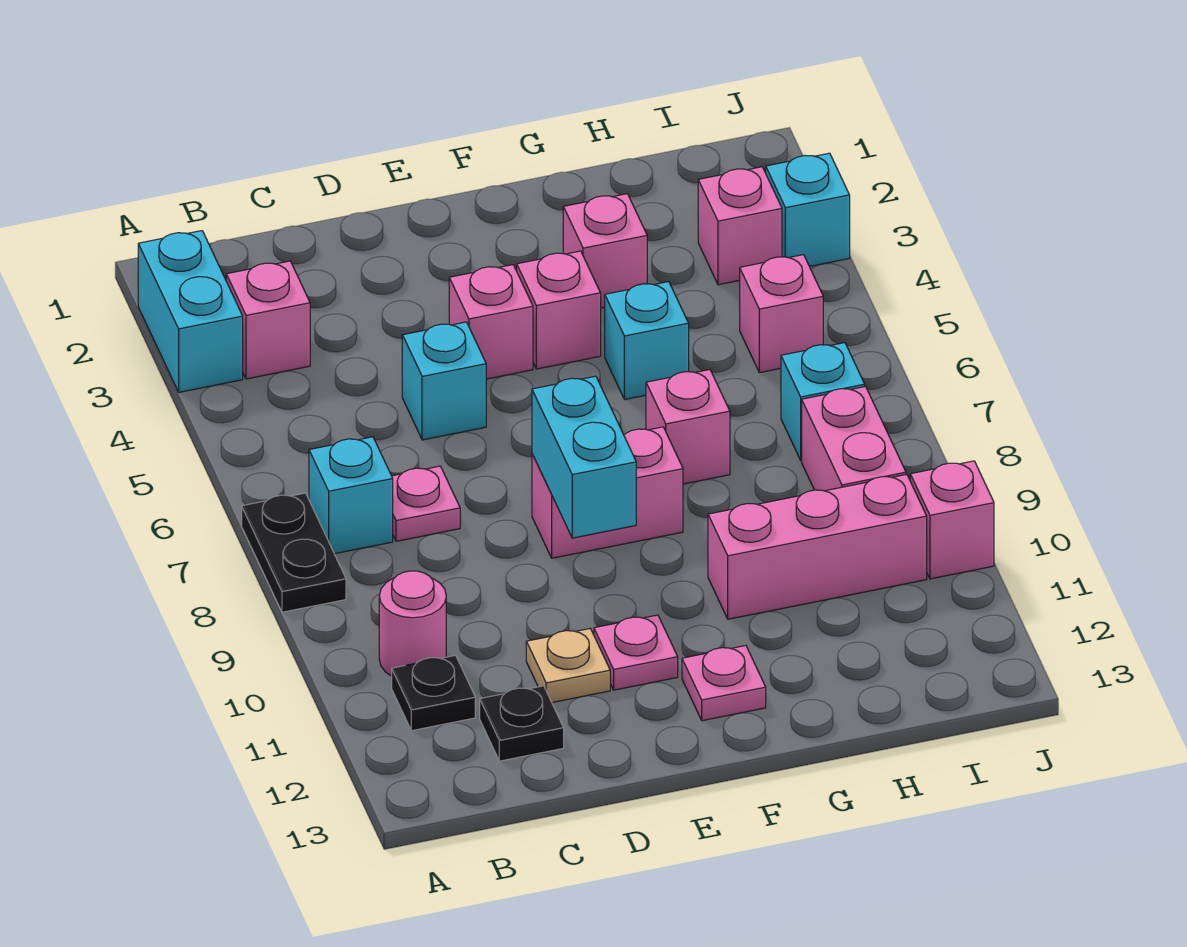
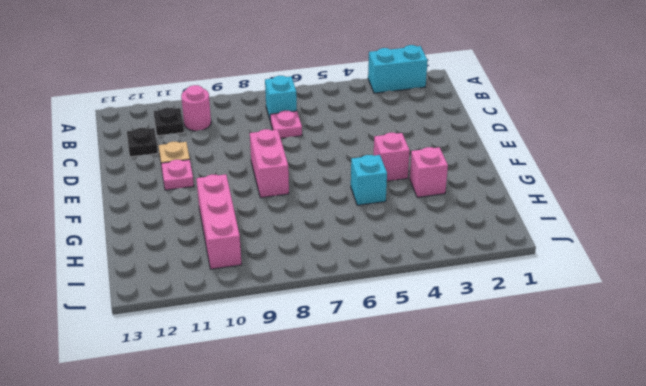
none -> black 1x2 plate [242,493,346,612]
none -> pink 1x1 brick [226,261,310,379]
none -> cyan 1x1 brick [402,322,486,440]

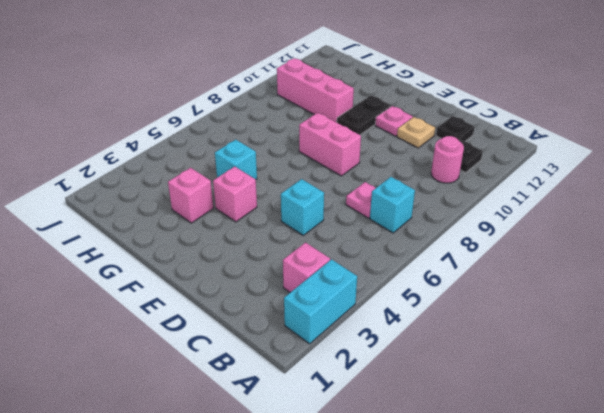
black 1x2 plate [337,96,391,135] -> black 1x2 plate moved to [242,493,346,612]
none -> pink 1x1 brick [449,265,533,379]
none -> pink 1x1 plate [682,646,766,721]
none -> pink 1x1 brick [646,370,730,484]

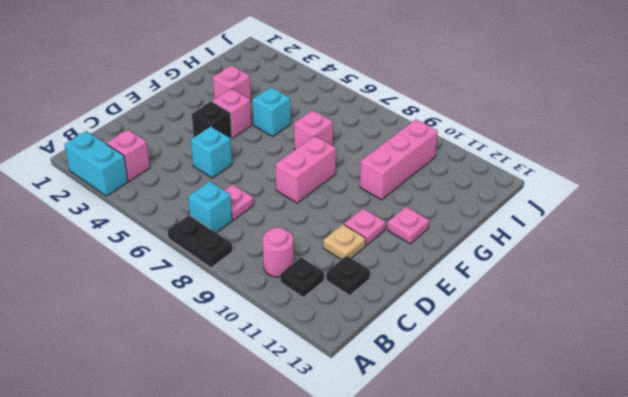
black 1x1 brick [192,101,232,139] -> pink 1x1 brick [449,265,533,379]
none -> pink 1x1 brick [698,167,782,285]
none -> pink 1x1 brick [740,255,823,373]
none -> cyan 1x1 brick [781,343,865,460]

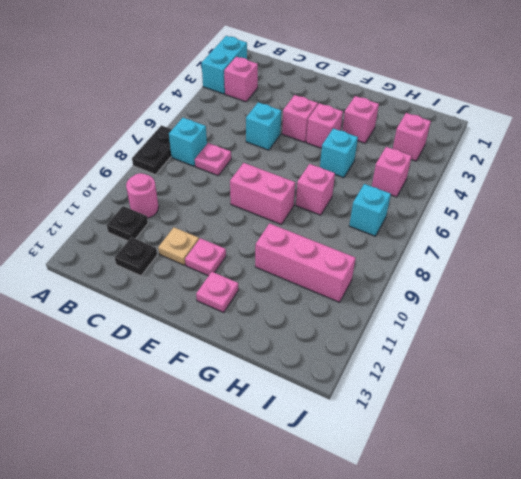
none -> pink 1x2 brick [802,387,906,491]
none -> cyan 1x1 brick [766,153,850,266]
none -> pink 1x1 brick [910,461,994,579]

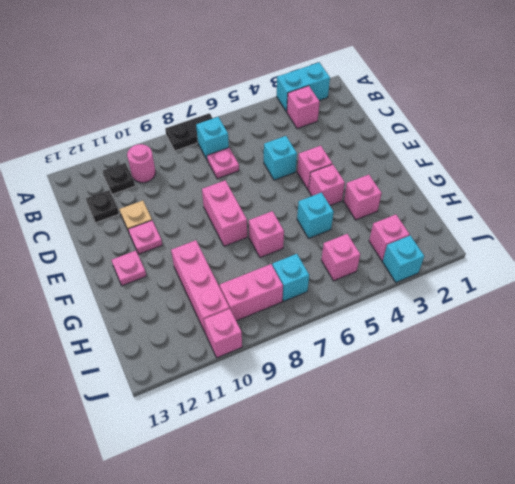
none -> cyan 1x2 brick [532,376,636,538]

